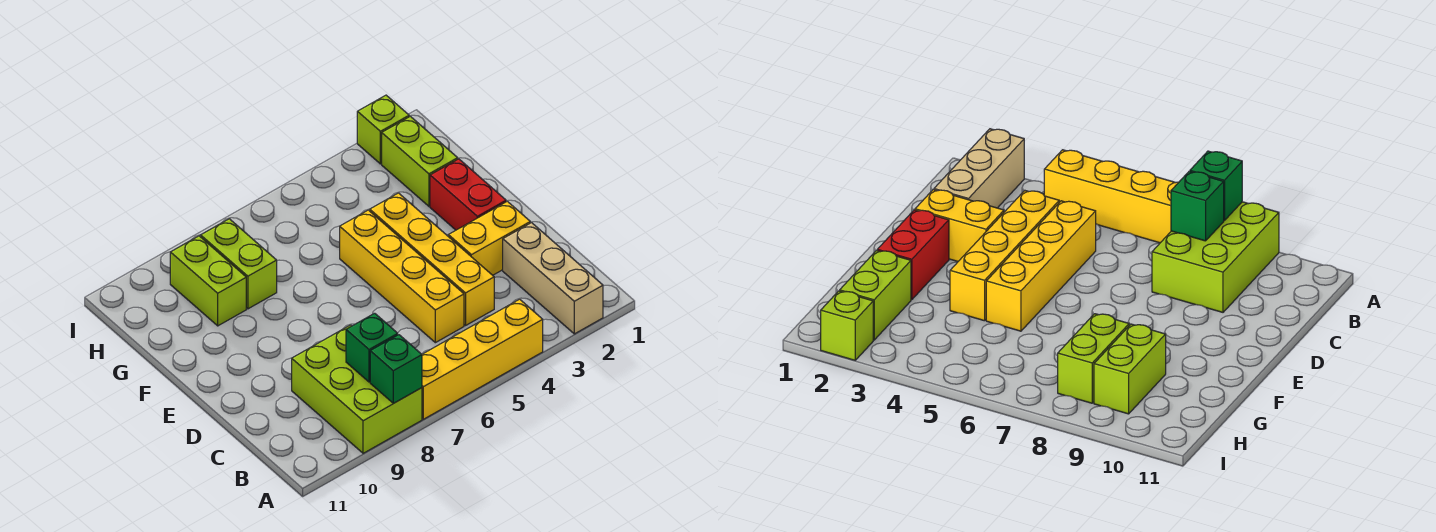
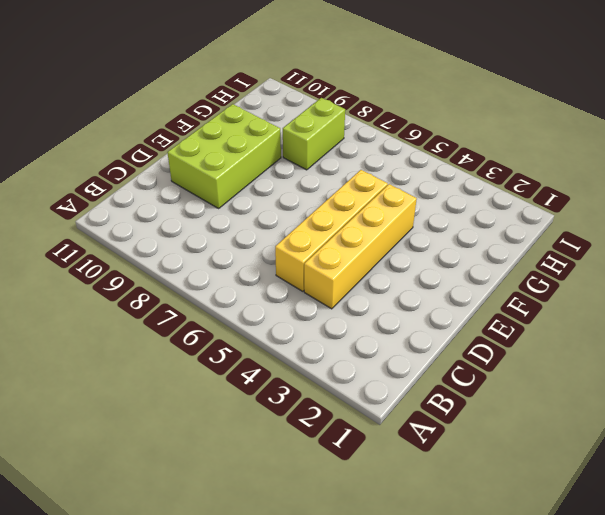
lime 2x3 brick [167,104,281,208] -> lime 2x3 brick moved to [292,325,422,453]
none -> tan 1x3 brick [503,223,603,334]
none -> yellow 1x4 brick [422,299,543,419]
none -> yellow 1x2 brick [448,201,530,275]

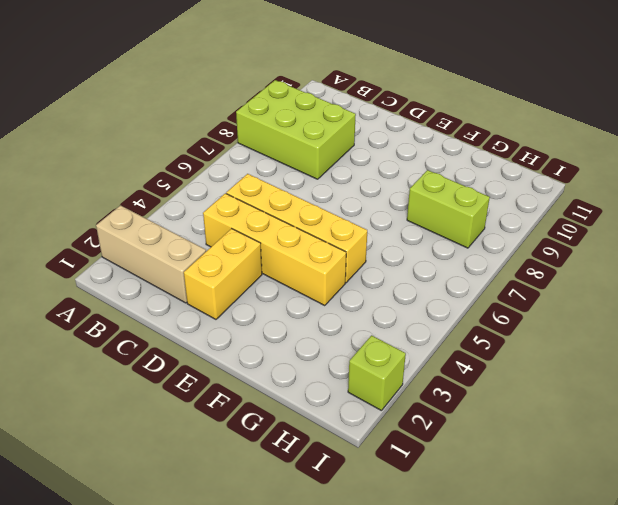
none -> yellow 1x4 brick [422,299,543,419]
none -> red 1x2 brick [430,159,506,230]
none -> lime 1x2 brick [382,116,458,206]

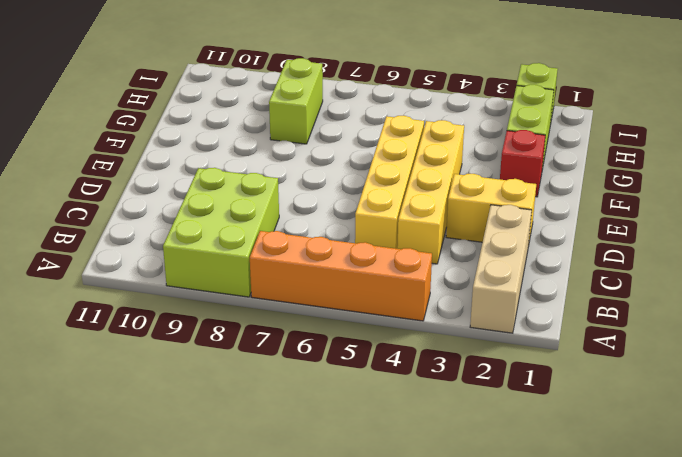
orange 1x4 brick [250,231,432,321] -> yellow 1x4 brick [422,299,543,419]
red 1x1 brick [500,130,545,197] -> red 1x2 brick [430,159,506,230]
none -> lime 1x2 brick [170,236,246,326]
none -> green 1x1 brick [370,335,422,403]
none -> green 1x1 brick [346,313,398,382]

